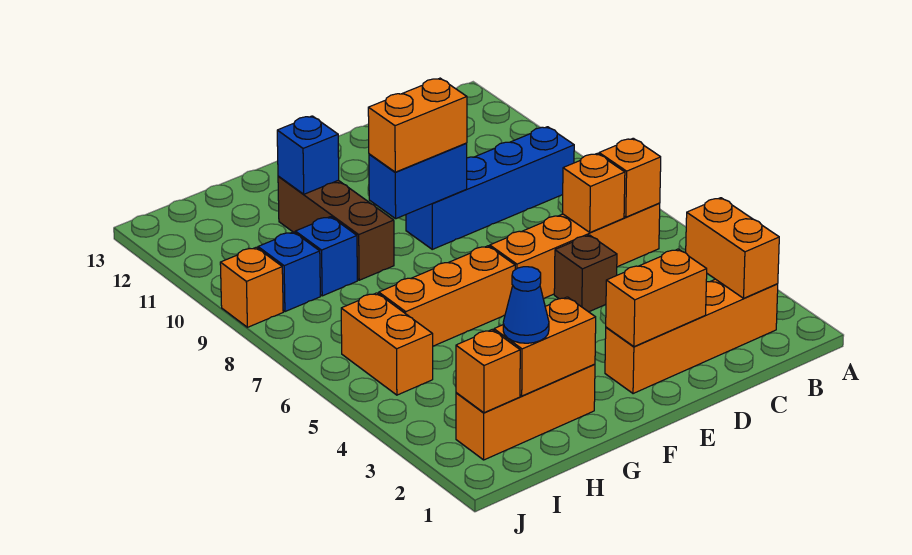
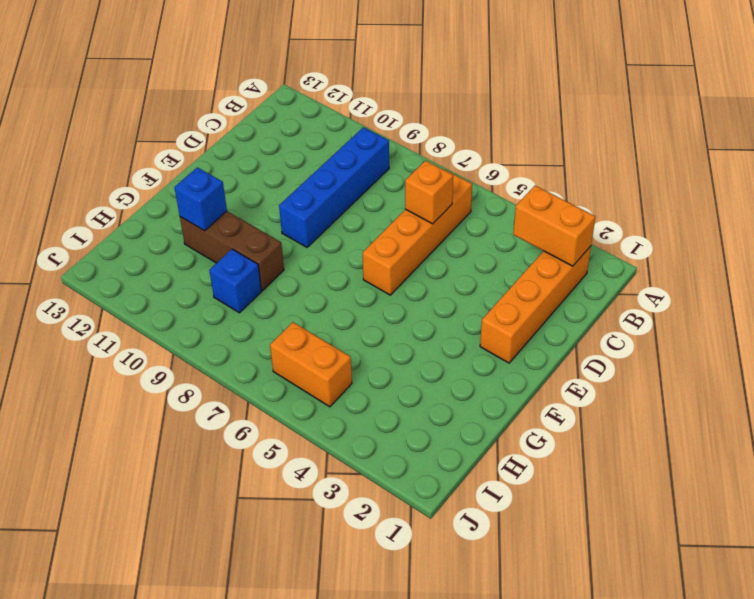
none -> brown 1x1 brick [554,235,617,312]
none -> orange 1x3 brick [379,246,515,346]
none -> orange 1x3 brick [456,364,595,460]

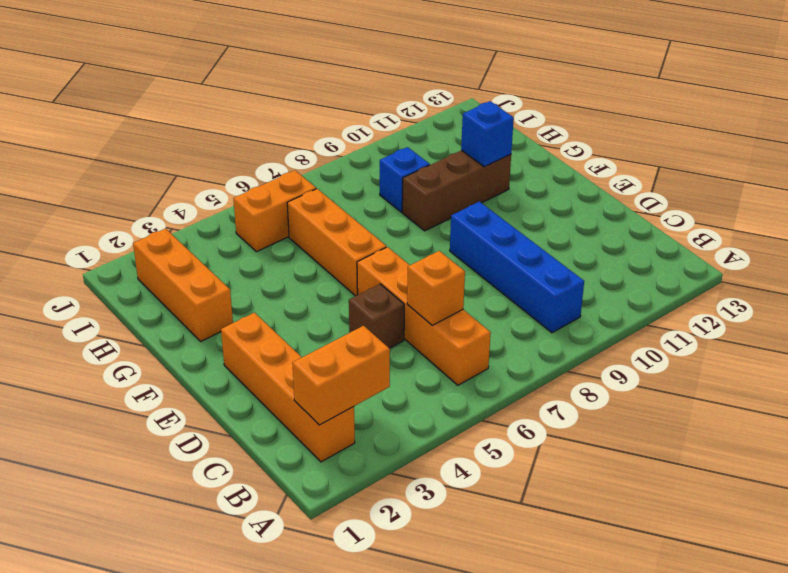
none -> blue 1x1 brick [258,232,320,312]
none -> orange 1x1 brick [220,247,283,327]
none -> orange 1x1 brick [599,138,661,217]

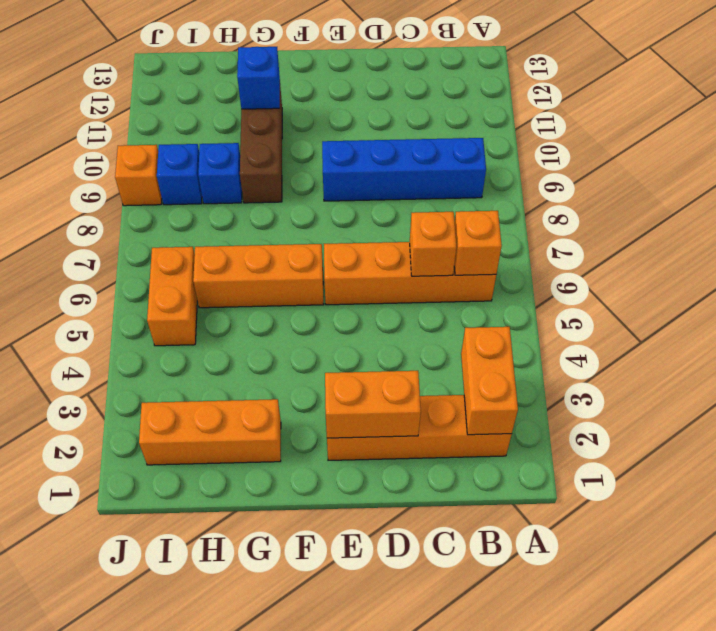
none -> brown 1x1 brick [554,235,617,312]
none -> blue 1x2 brick [369,143,467,219]
none -> orange 1x2 brick [494,297,596,396]

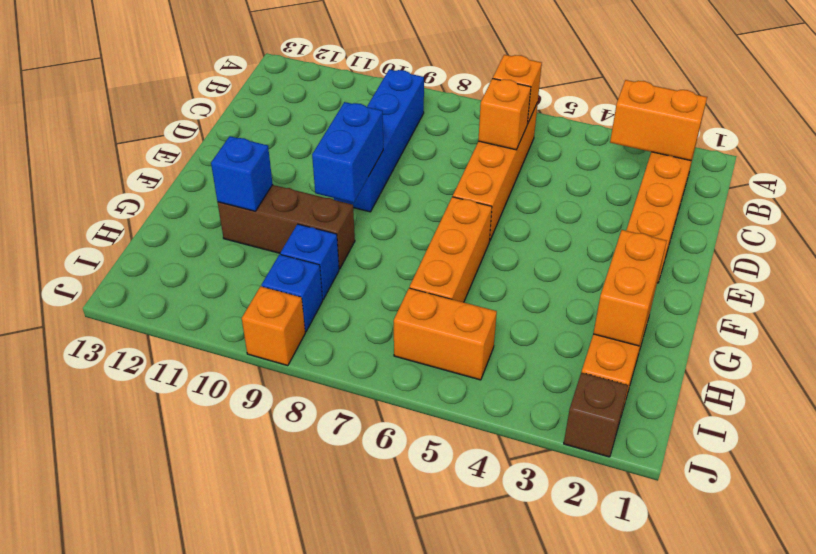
brown 1x1 brick [564,373,628,457] -> brown 1x1 brick moved to [554,235,617,312]
none -> orange 1x2 brick [606,249,707,347]
none -> orange 1x1 brick [456,330,520,413]
none -> orange 1x2 brick [368,78,467,172]

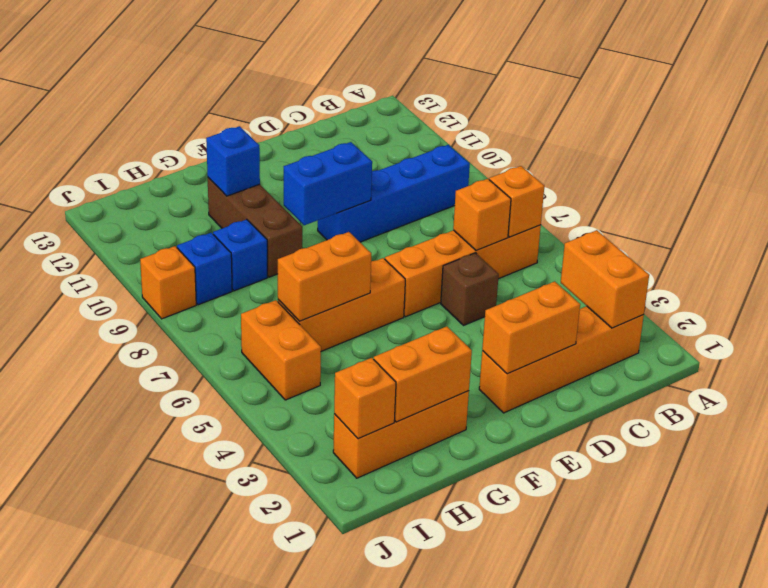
orange 1x2 brick [278,232,371,321] -> orange 1x2 brick moved to [368,78,467,172]
none -> blue 1x1 cone [503,267,549,343]

